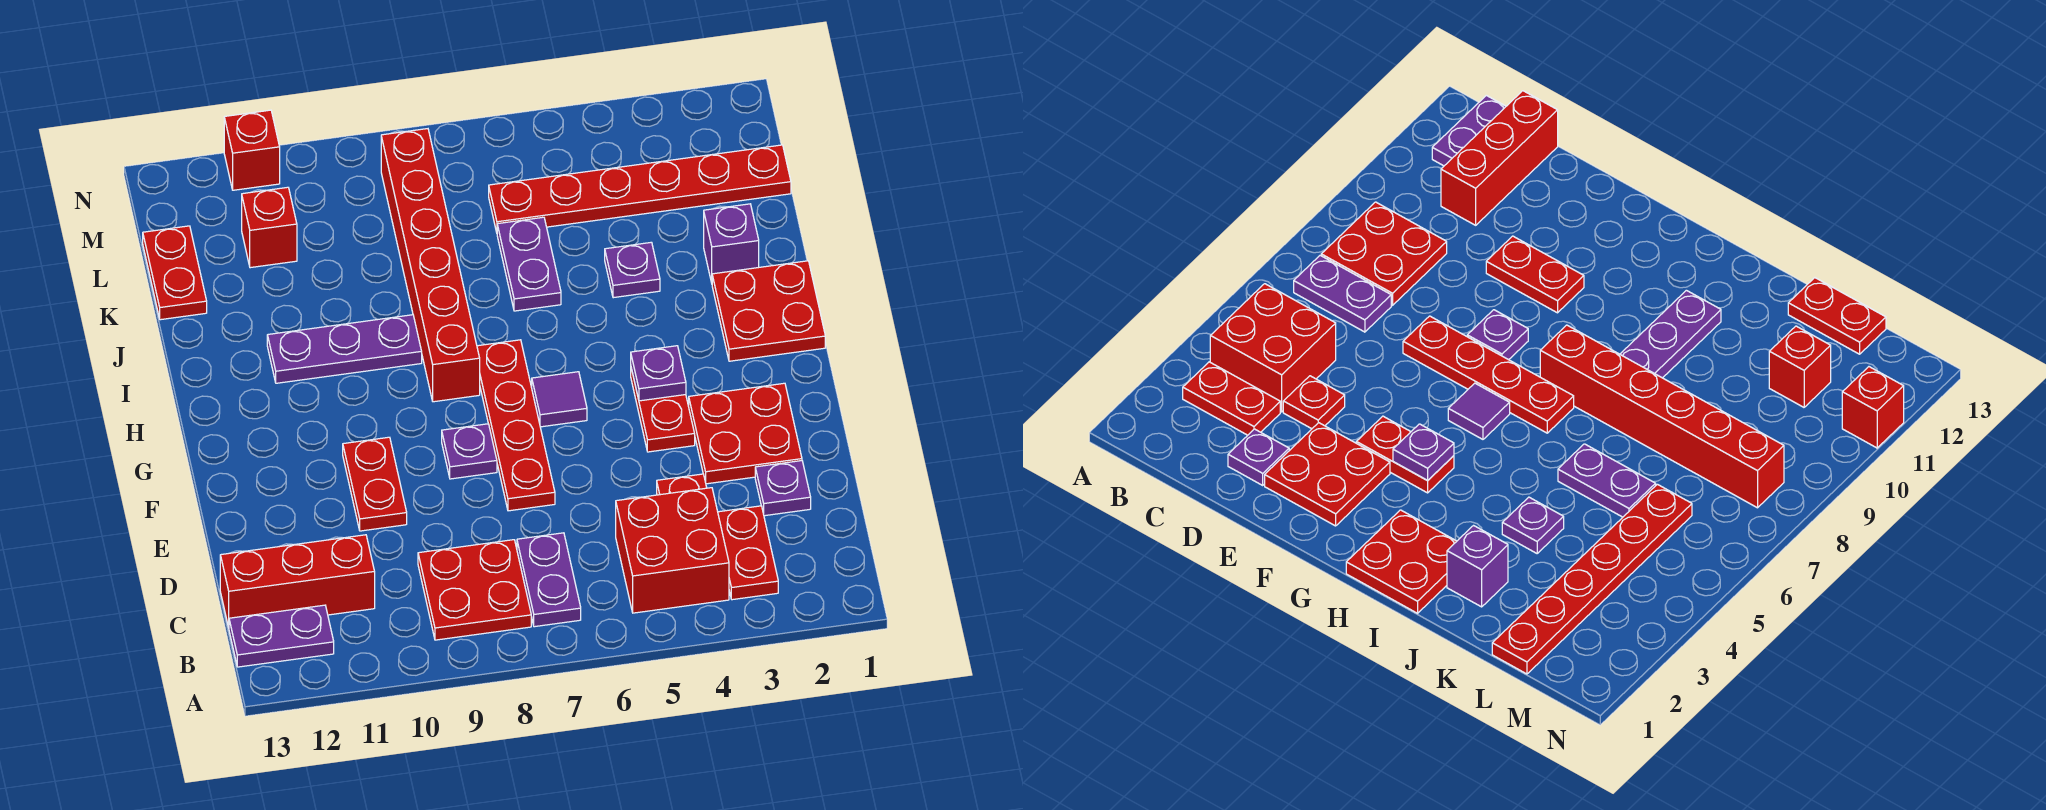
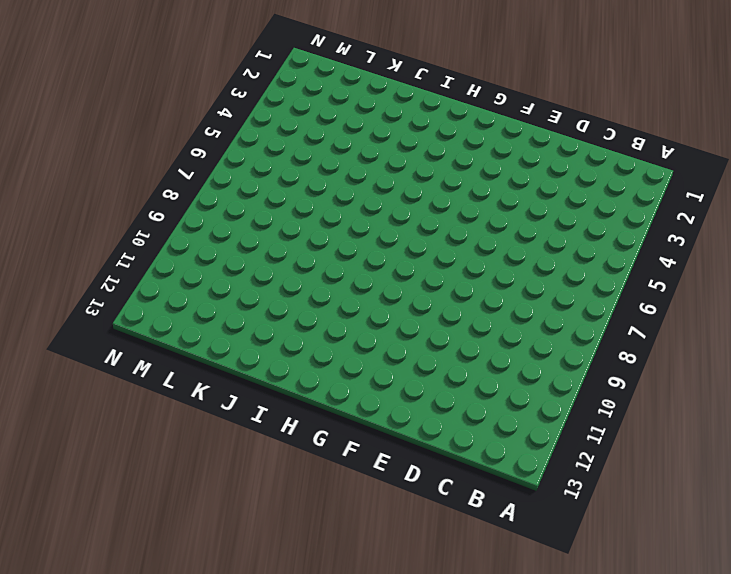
none -> red 1x2 plate [718,506,778,600]
none -> red 2x2 brick [616,488,729,613]
none -> purple 1x2 plate [517,533,581,627]

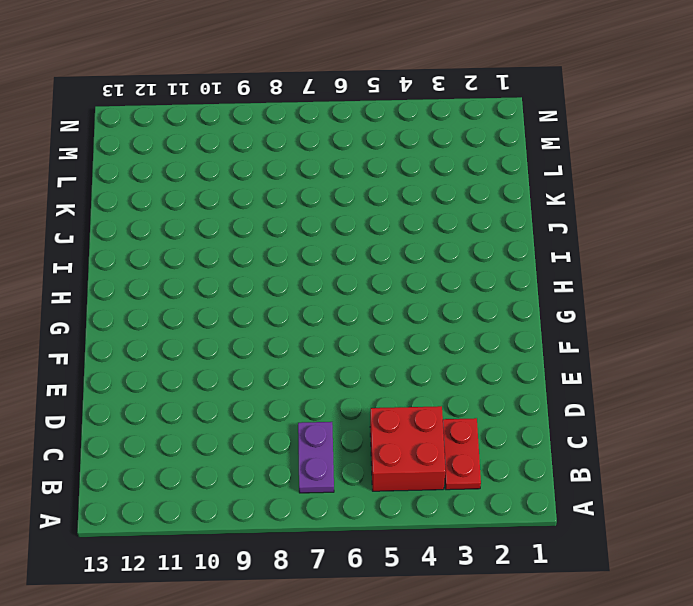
none -> red 2x2 plate [418,540,531,640]
none -> purple 1x2 plate [229,605,334,667]
none -> red 1x3 brick [220,535,375,627]

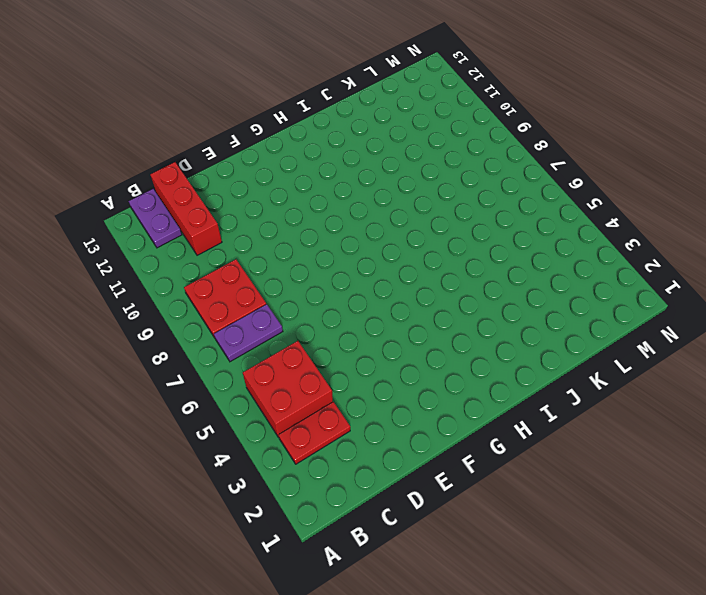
none -> purple 1x1 plate [755,461,811,516]
none -> red 1x1 plate [657,474,707,495]
none -> red 2x2 plate [689,383,802,484]

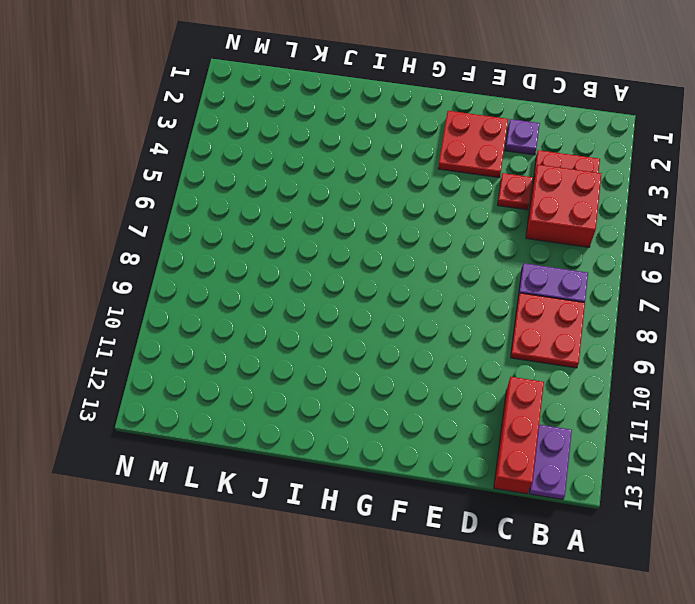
none -> red 1x4 plate [477,340,555,511]
none -> red 1x2 plate [343,437,407,531]
none -> red 1x2 plate [631,368,695,452]

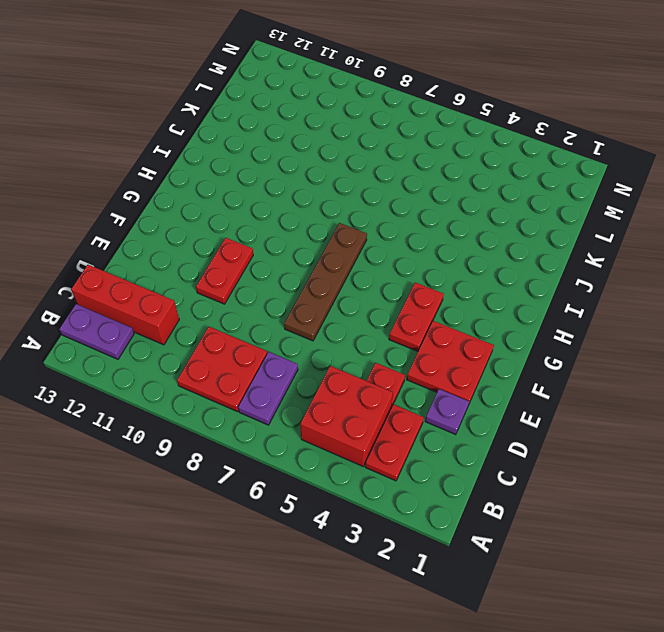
brown 1x4 plate [284,223,367,341] -> red 1x4 plate [477,340,555,511]
none -> purple 1x1 plate [442,424,497,479]
none -> purple 1x1 tile [532,372,587,427]
none -> red 2x2 plate [712,261,825,361]

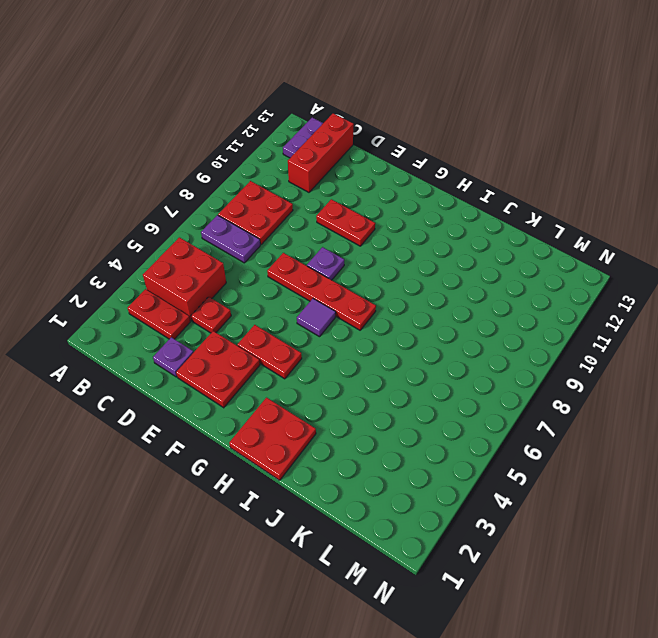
none -> red 1x6 brick [381,129,480,402]
none -> purple 1x3 plate [267,315,422,383]
none -> purple 1x1 brick [704,204,759,283]

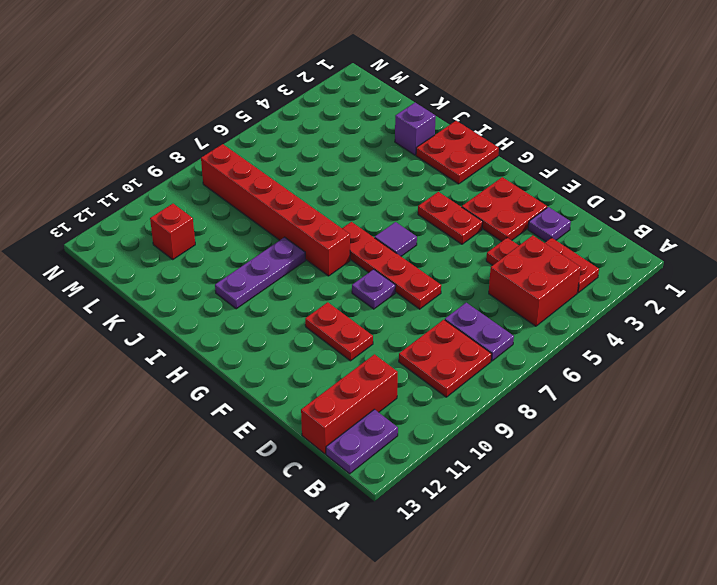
none -> purple 1x1 plate [605,242,660,298]
none -> purple 1x2 plate [497,217,561,311]
none -> red 1x2 plate [143,226,207,320]

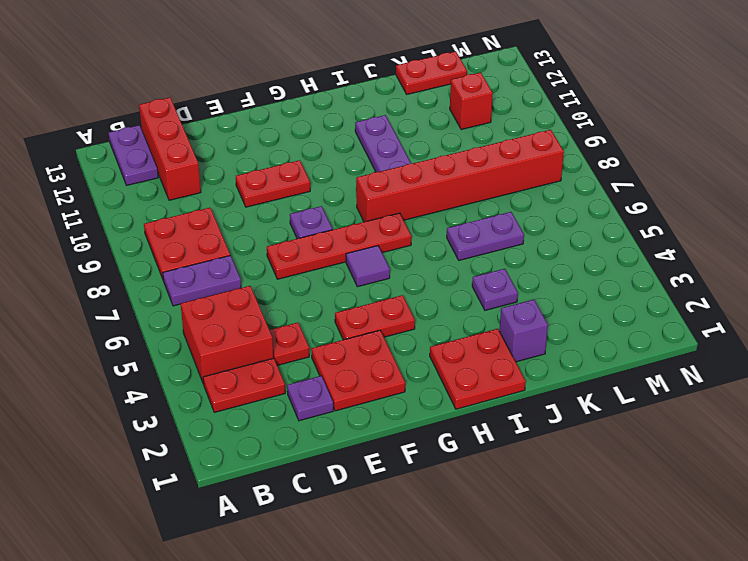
none -> red 1x6 plate [489,145,791,232]
none -> red 1x1 brick [224,110,280,190]
none -> purple 1x1 plate [631,346,686,401]

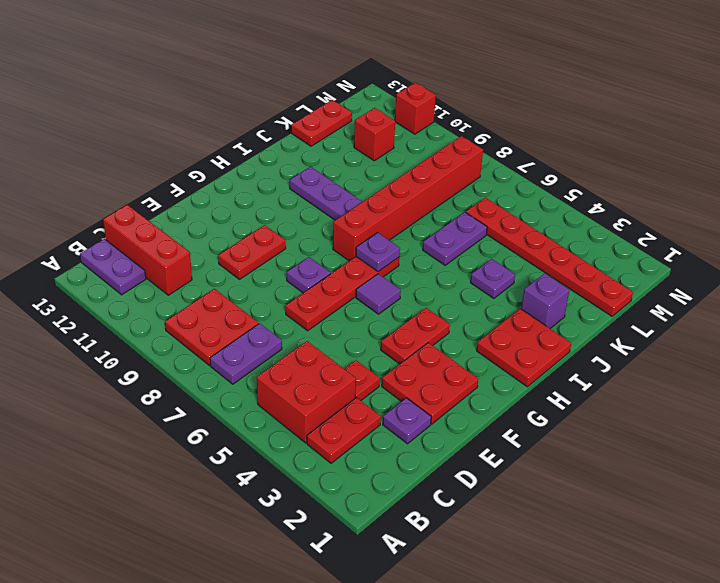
purple 1x1 plate [356,233,400,272] -> purple 1x1 plate moved to [631,346,686,401]

